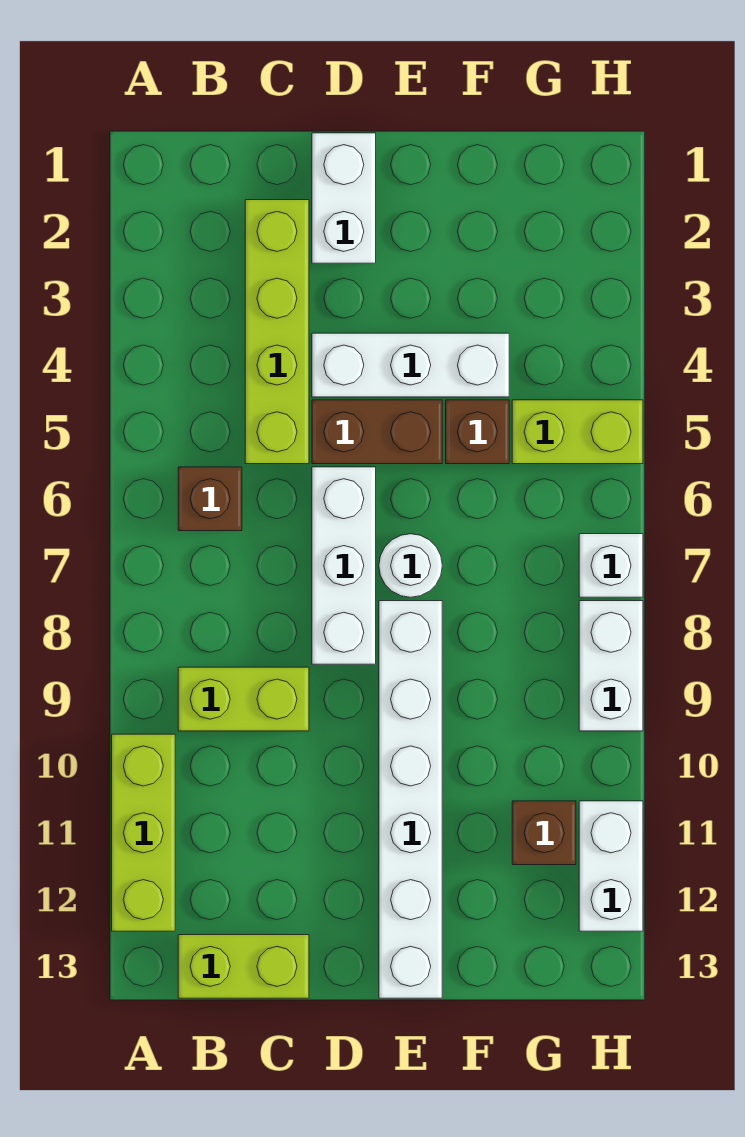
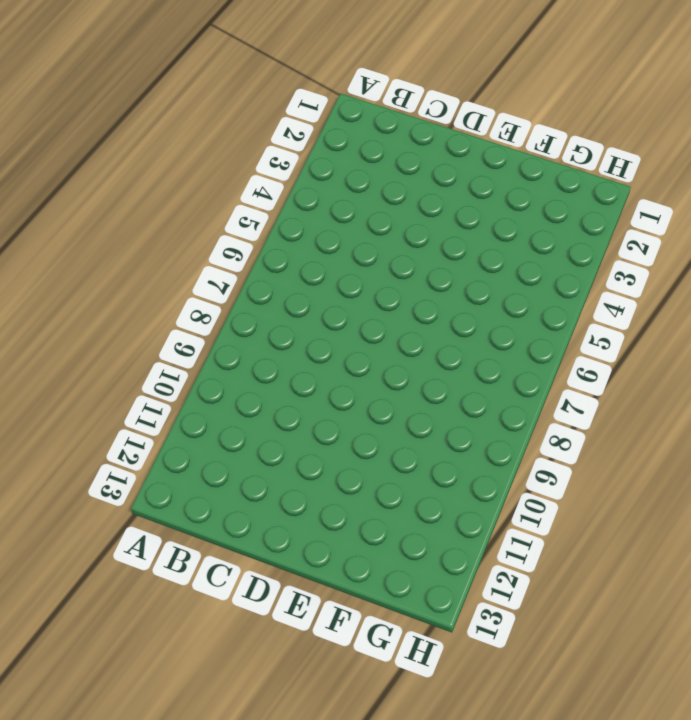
none -> lime 1x3 brick [112,734,175,931]
none -> brown 1x1 brick [178,467,242,531]
none -> lime 1x2 brick [178,667,309,731]

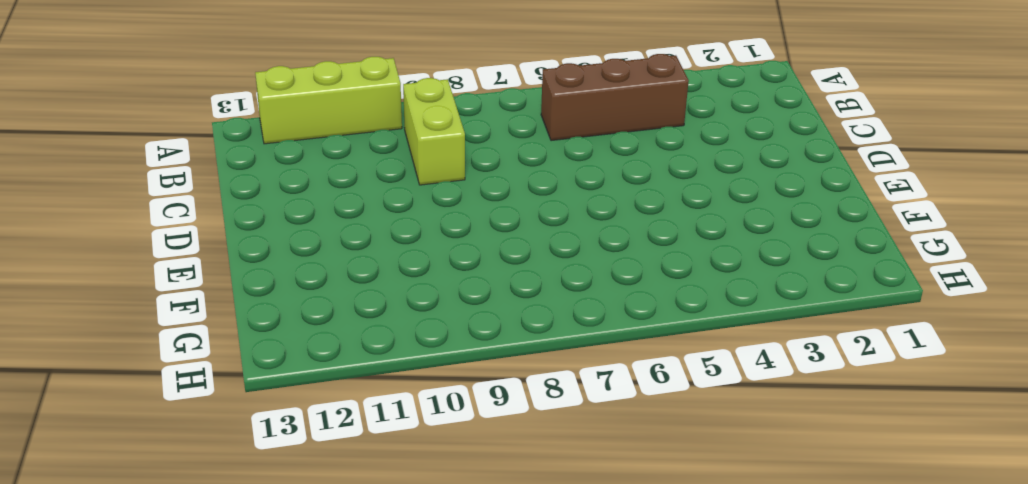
brown 1x3 brick [541,54,689,141] -> brown 1x1 brick [178,467,242,531]
none -> lime 1x2 brick [178,935,309,998]
none -> lime 1x4 brick [245,200,309,464]
none -> white 1x2 brick [312,133,376,263]

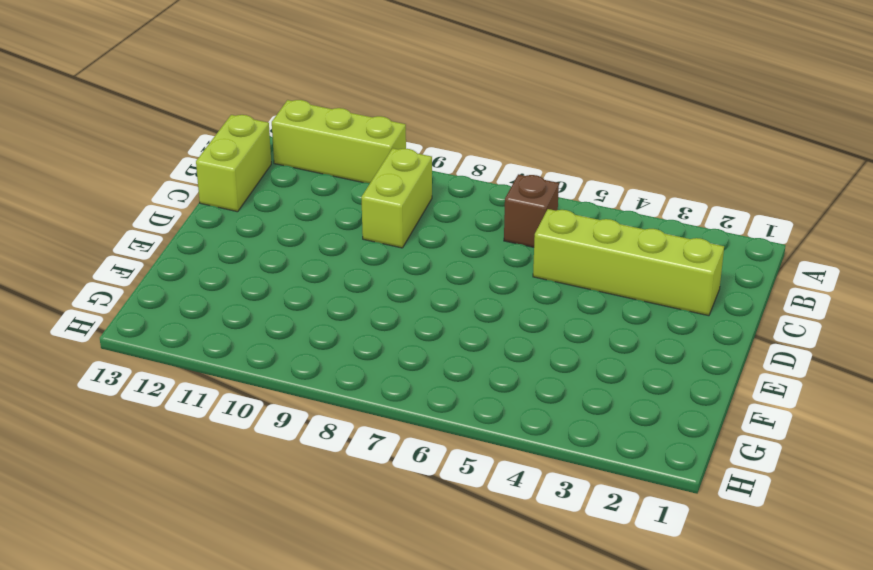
none -> white 1x2 brick [312,133,376,263]
none -> white 1x3 brick [312,333,509,397]
none -> brown 1x2 brick [312,400,442,464]

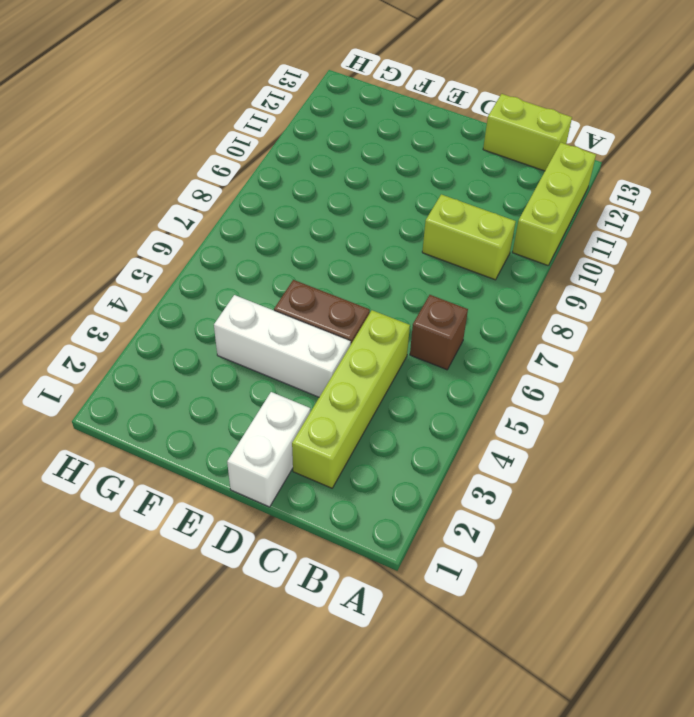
none -> white 1x3 brick [312,467,376,664]
none -> white 1x1 round brick [379,534,442,597]
none -> white 1x6 brick [379,601,442,998]

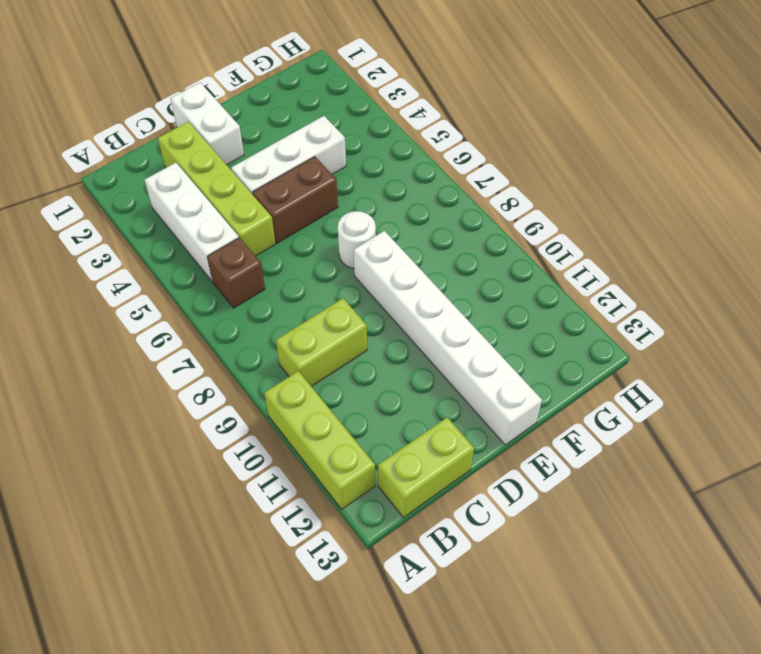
white 1x3 brick [145,163,239,282] -> white 1x3 brick moved to [312,467,376,664]
none -> brown 1x1 brick [446,400,509,464]
none -> lime 1x2 brick [512,400,643,464]
none -> brown 1x1 brick [512,801,576,865]

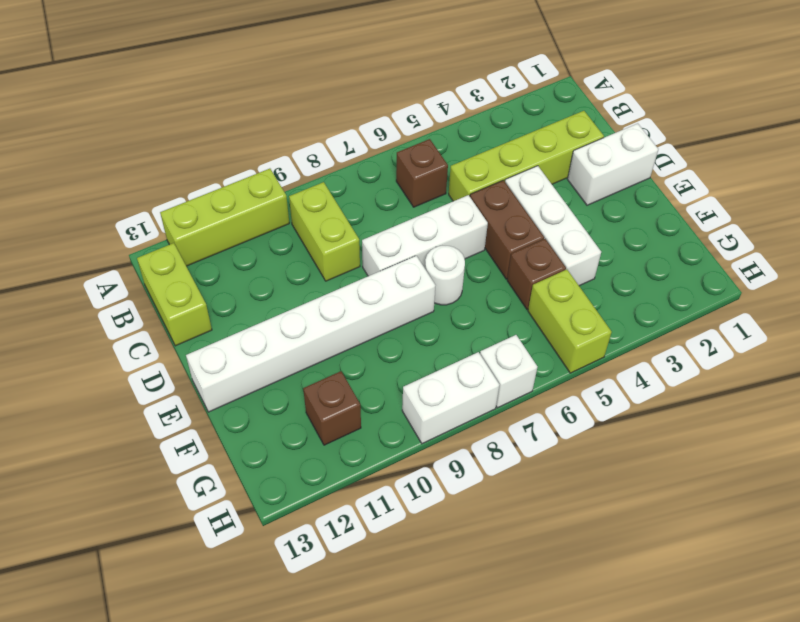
none -> white 1x2 brick [579,801,643,931]

